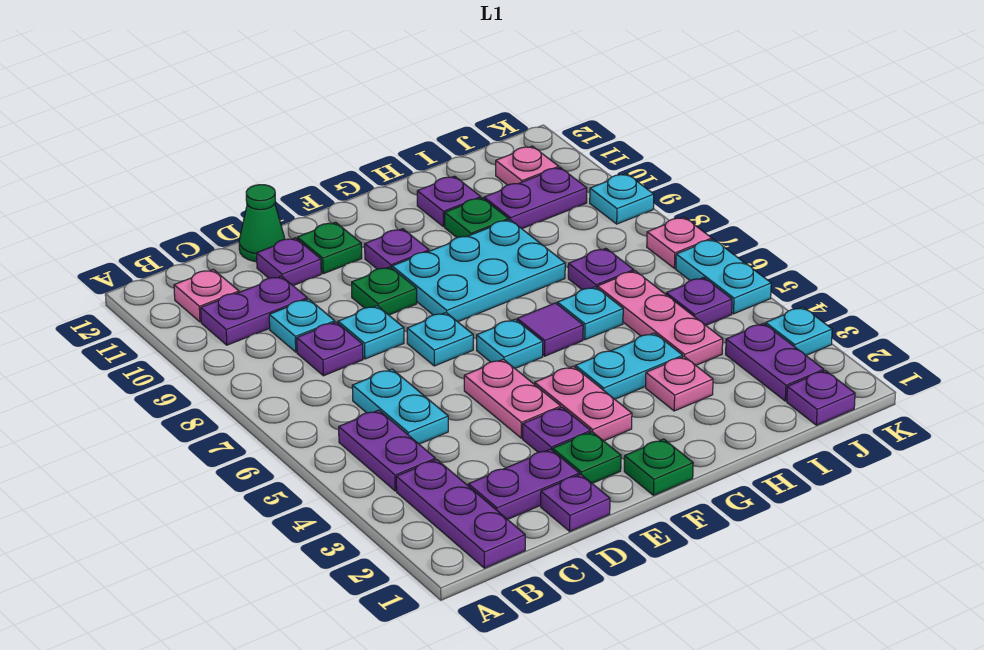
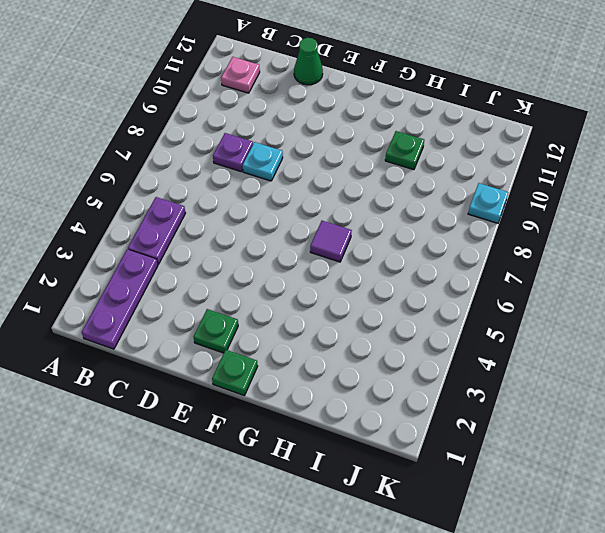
none -> purple 1x2 plate [201,276,307,345]
none -> purple 1x2 plate [468,449,579,520]
none -> cyan 1x2 plate [352,369,448,444]
none -> cyan 1x1 plate [269,299,335,352]

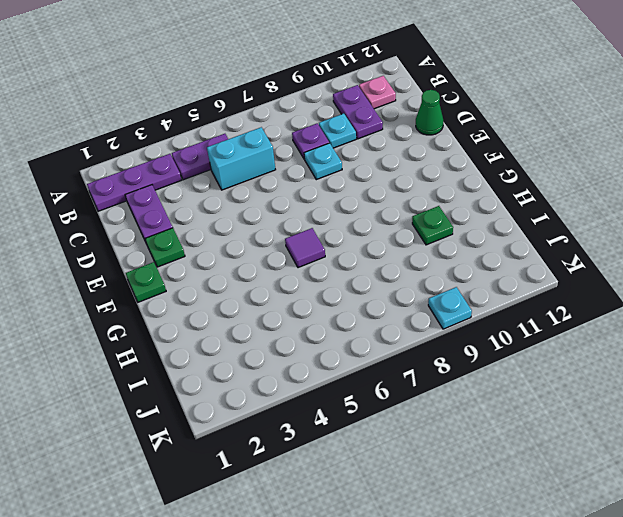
cyan 1x2 brick [207,127,276,190] -> cyan 1x2 plate [352,369,448,444]
none -> purple 1x1 plate [541,474,610,531]
none -> purple 1x1 plate [257,238,321,286]
none -> purple 1x1 plate [523,407,591,452]
none -> pink 1x2 plate [464,359,561,438]

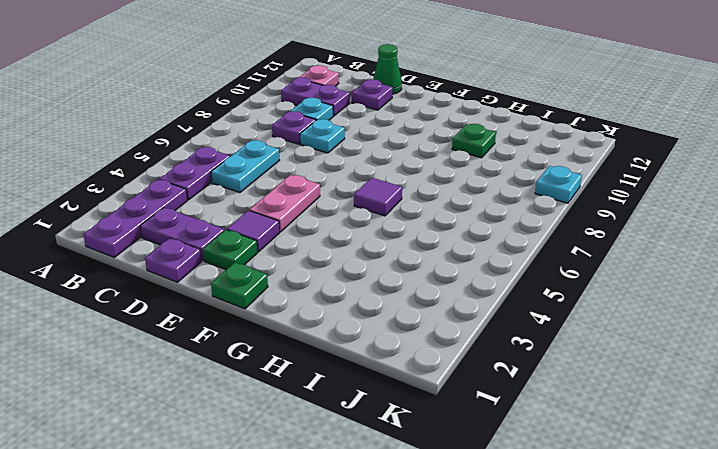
purple 1x1 tile [227,210,279,252] -> purple 1x1 plate [523,407,591,452]
none -> cyan 1x1 plate [407,313,473,366]
none -> green 1x1 plate [352,267,417,315]
none -> green 1x1 plate [297,222,362,274]
none -> pink 1x2 plate [535,366,632,441]

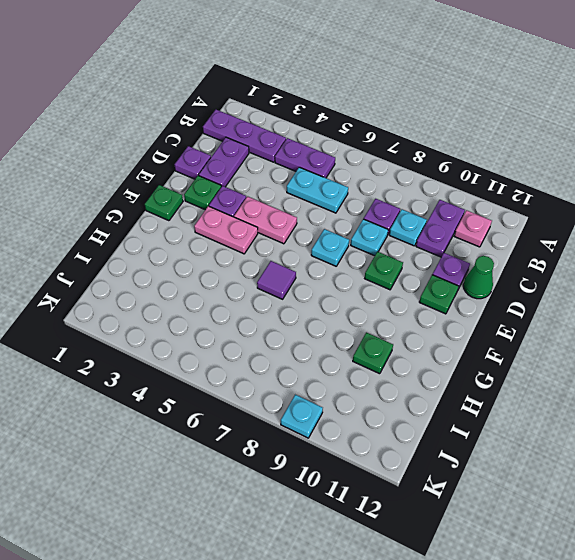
none -> cyan 1x1 plate [477,319,543,368]
none -> cyan 2x3 plate [392,220,565,322]
none -> purple 1x1 plate [365,229,429,269]
none -> cyan 1x2 plate [575,333,683,399]

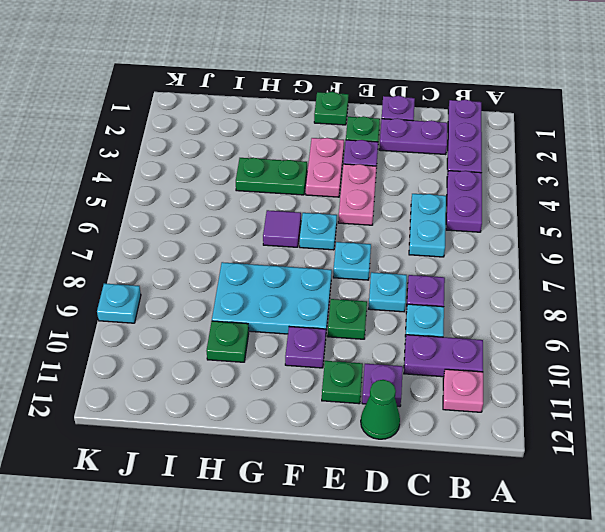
green 1x2 plate [236,158,307,195] -> cyan 1x2 plate [575,333,683,399]
none -> pink 1x1 plate [646,357,713,411]
none -> cyan 1x1 plate [557,287,623,340]
none -> purple 1x1 plate [417,176,481,227]
none -> pink 1x3 plate [597,271,723,365]

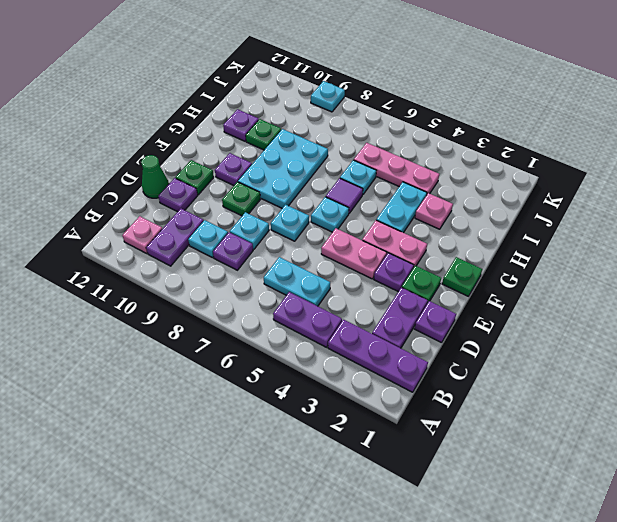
none -> purple 1x1 plate [568,248,634,290]
none -> purple 1x2 plate [484,168,587,229]
none -> purple 1x1 plate [787,371,855,425]
none -> purple 1x2 plate [726,323,824,401]

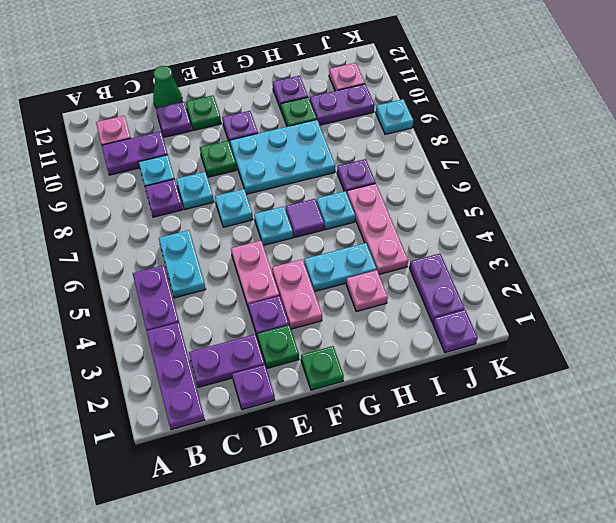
none -> purple 1x1 plate [666,277,732,325]
none -> cyan 1x1 plate [766,307,832,355]
none -> cyan 1x2 plate [676,239,771,314]
none -> pink 1x1 plate [647,217,712,268]

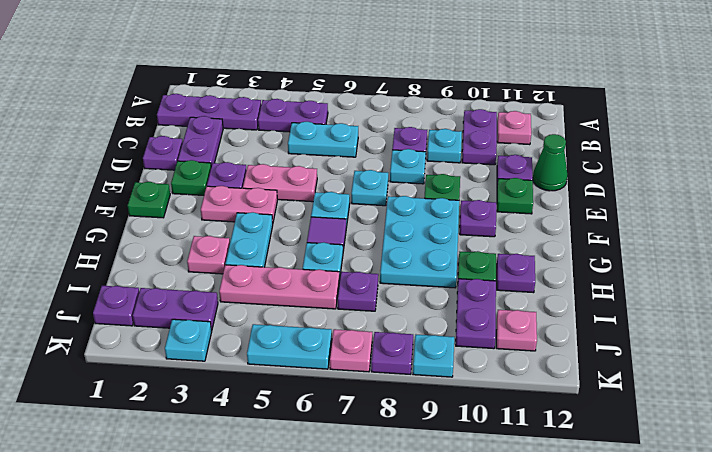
purple 1x1 plate [371,332,413,374] -> purple 1x1 plate moved to [666,277,732,325]

